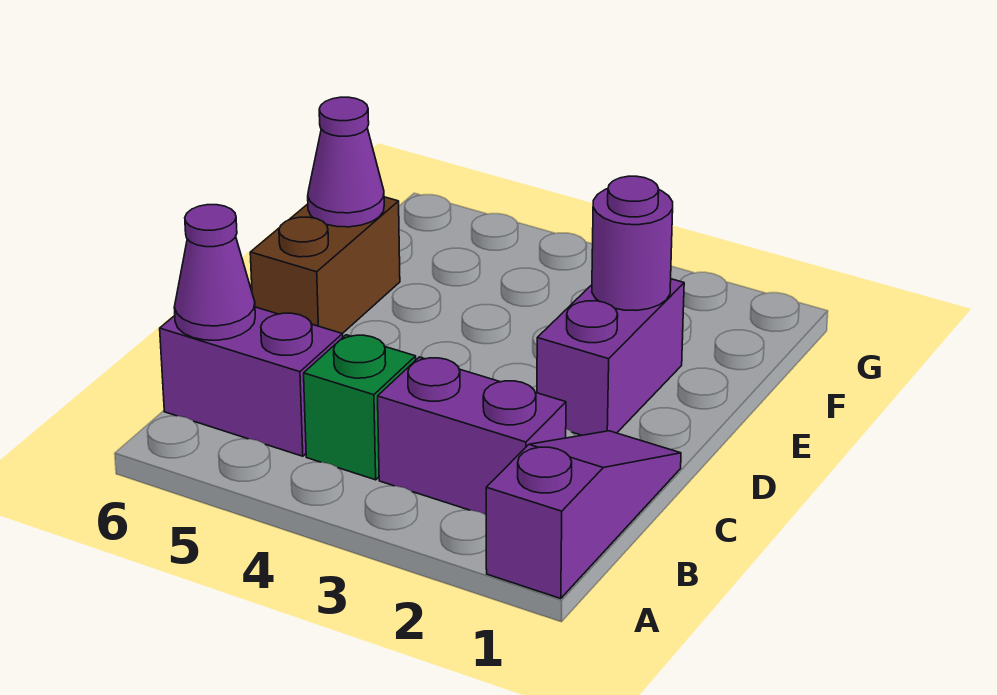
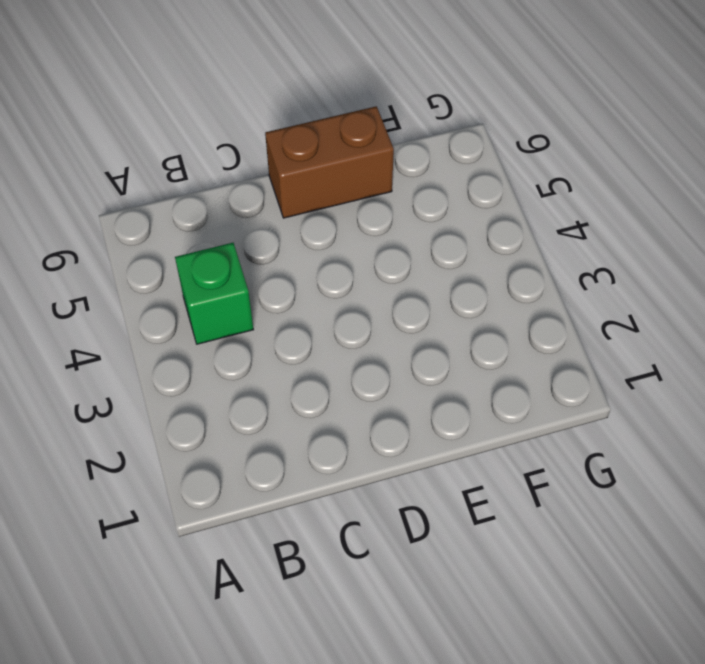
none -> purple 1x3 slope [486,431,681,599]
none -> purple 1x2 brick [378,357,566,515]

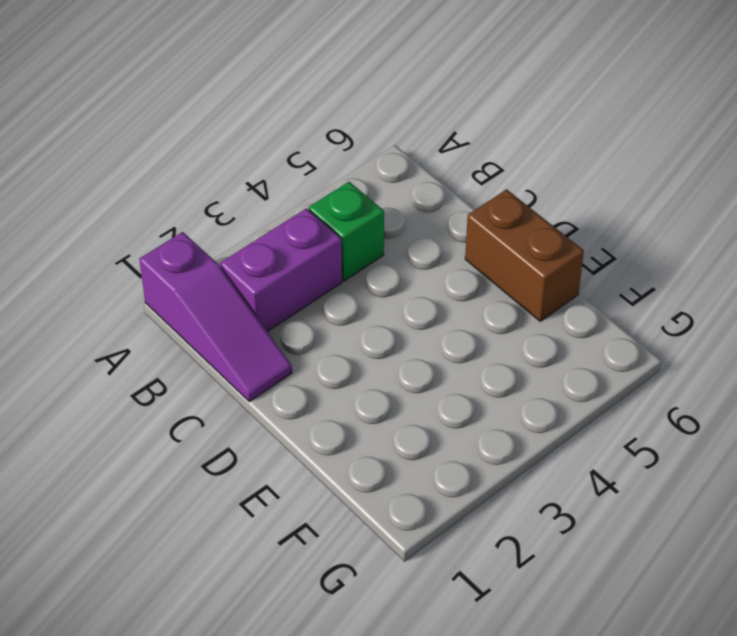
none -> purple 1x2 brick [160,307,343,456]
none -> purple 1x2 brick [537,279,684,435]

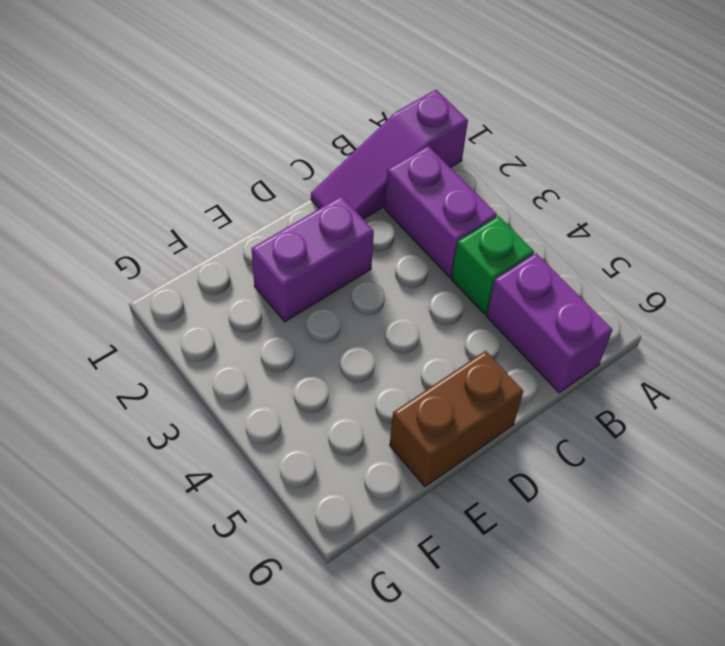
none -> purple 1x1 cone [174,205,255,340]
none -> purple 1x1 round brick [592,176,673,310]

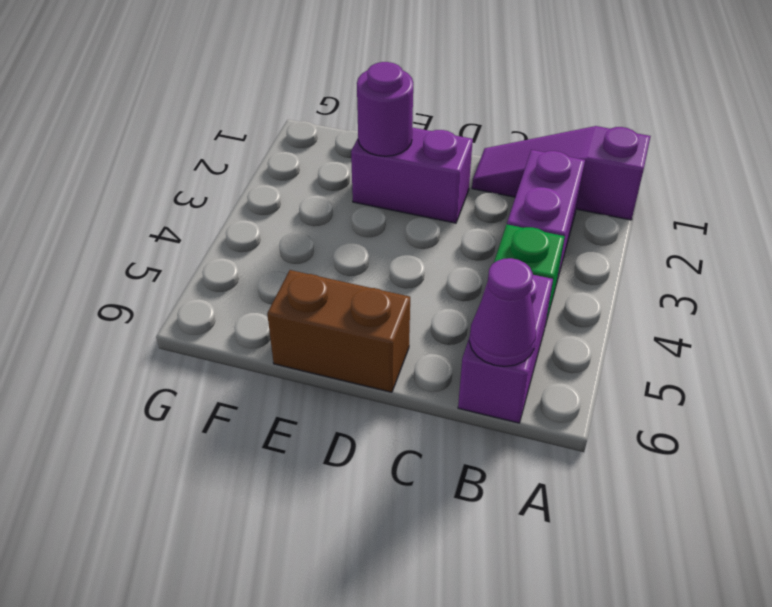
none -> purple 1x1 cone [308,97,384,227]

